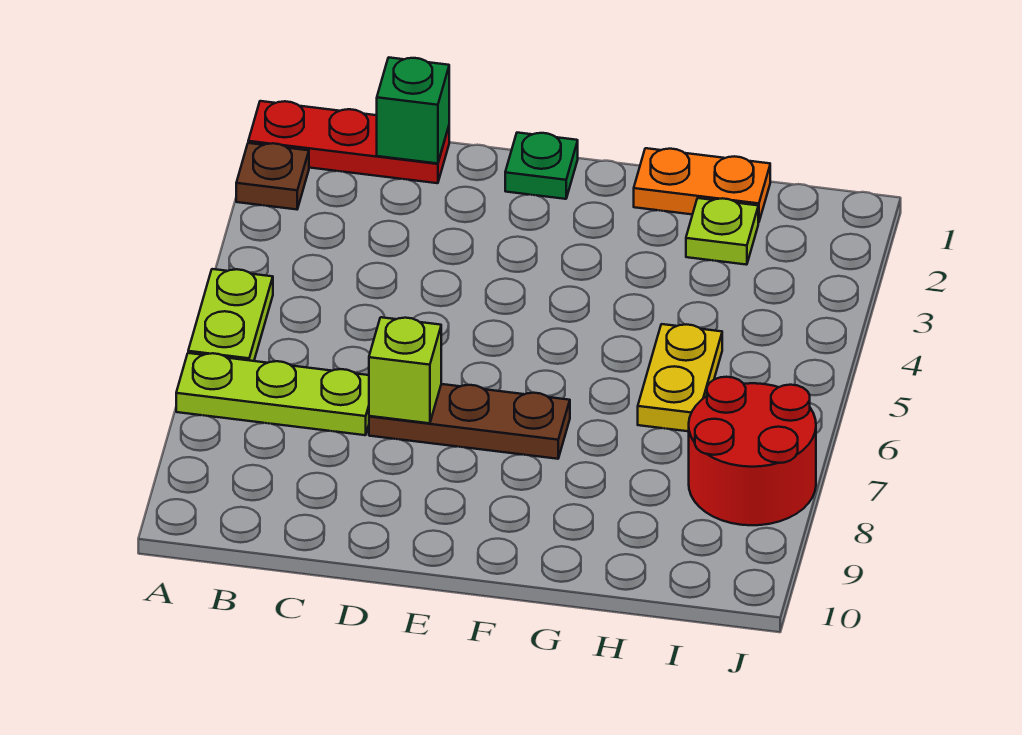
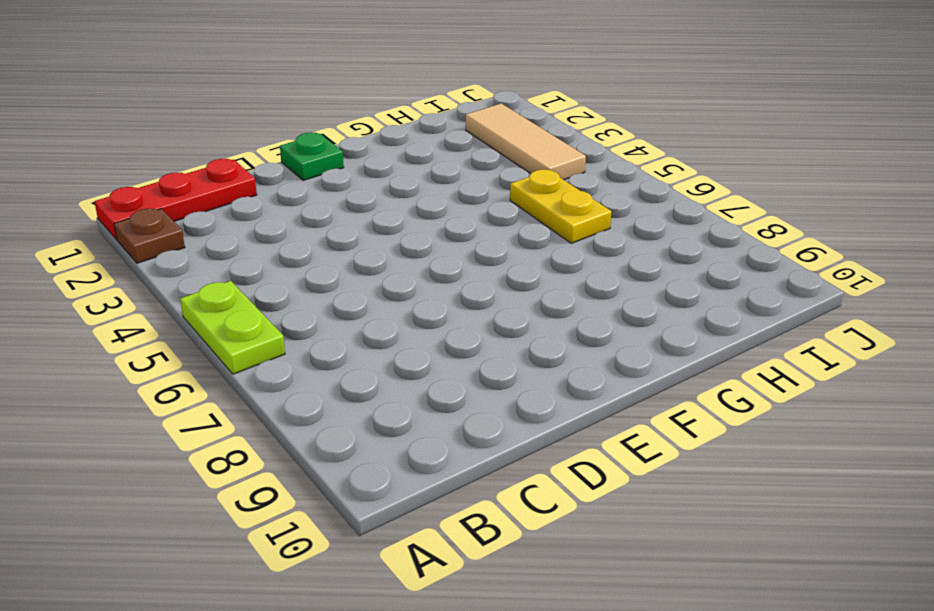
tan 1x3 tile [466,103,586,180] -> none
none -> lime 1x3 plate [176,353,369,435]
none -> brown 1x3 plate [369,384,570,459]
none -> orange 1x2 plate [634,148,770,223]

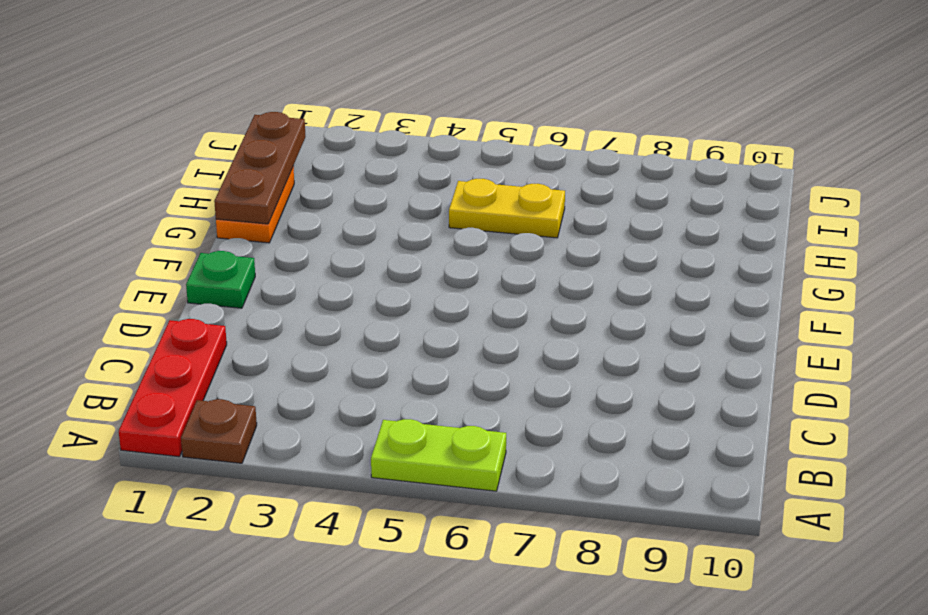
brown 1x3 plate [214,112,306,224] -> brown 1x3 plate moved to [369,384,570,459]
none -> lime 1x3 plate [176,353,369,435]
none -> lime 1x1 plate [686,198,758,265]
none -> red 2x2 round brick [689,377,816,525]

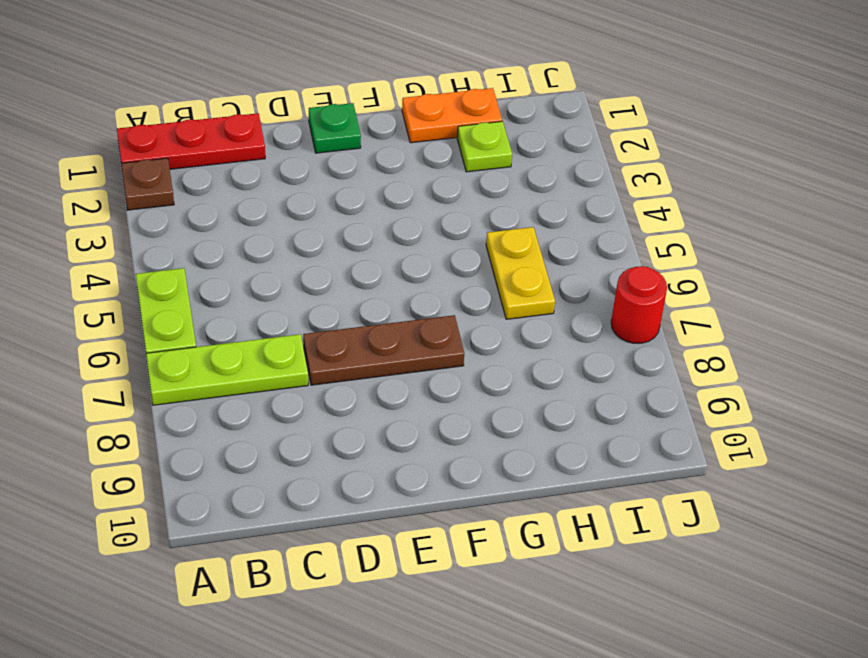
red 1x1 round brick [611,266,667,343] -> red 2x2 round brick [689,377,816,525]
none -> green 1x1 brick [377,57,449,164]
none -> lime 1x1 brick [369,317,441,423]

